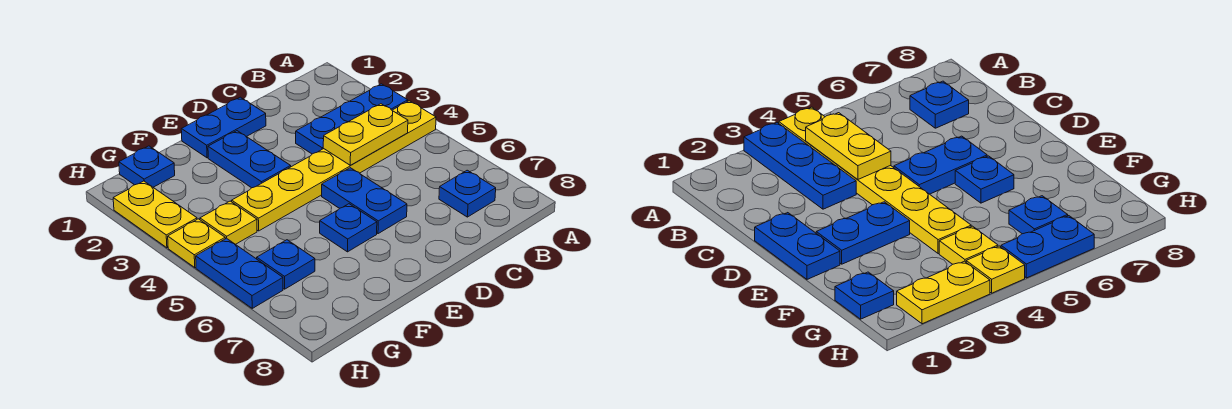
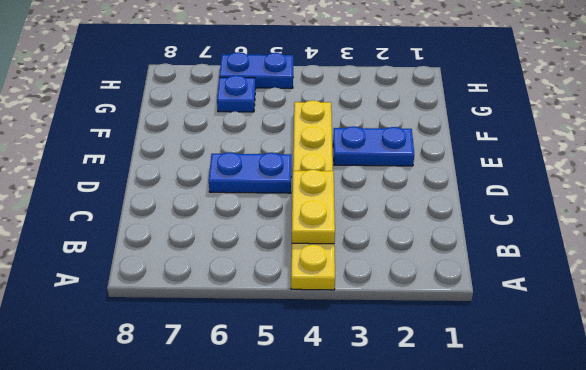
none -> blue 1x3 plate [296,84,408,154]
none -> blue 1x1 plate [439,170,496,217]
none -> blue 1x2 plate [181,97,266,158]

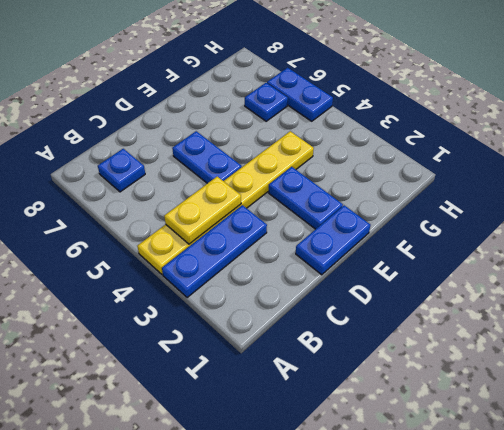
none -> blue 1x1 plate [320,204,377,252]
none -> blue 1x1 plate [119,146,175,187]
none -> yellow 1x1 plate [200,201,257,244]

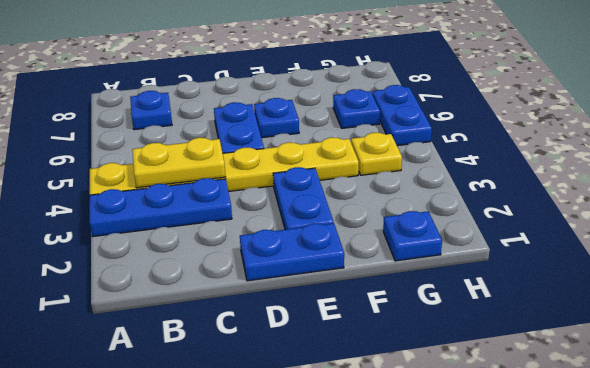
none -> yellow 1x2 plate [113,181,197,248]
none -> yellow 1x1 plate [168,219,225,267]

